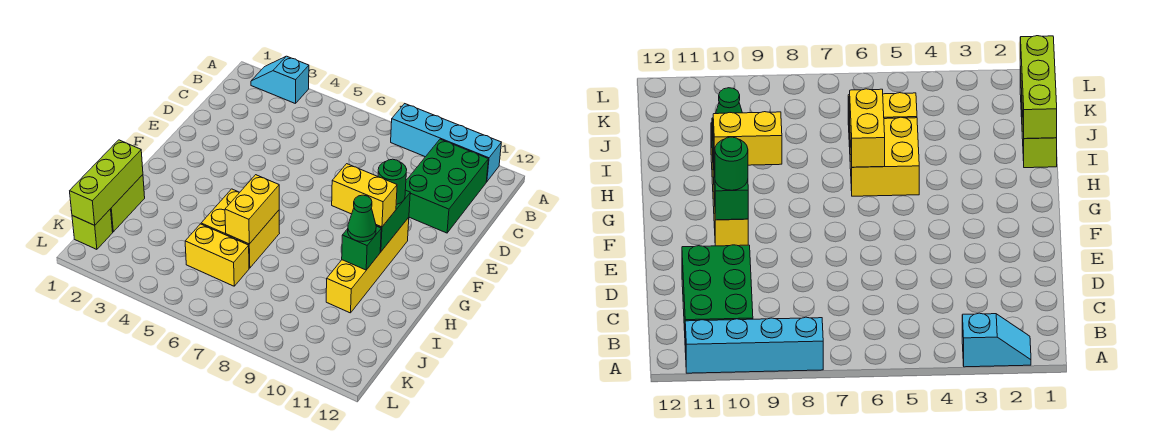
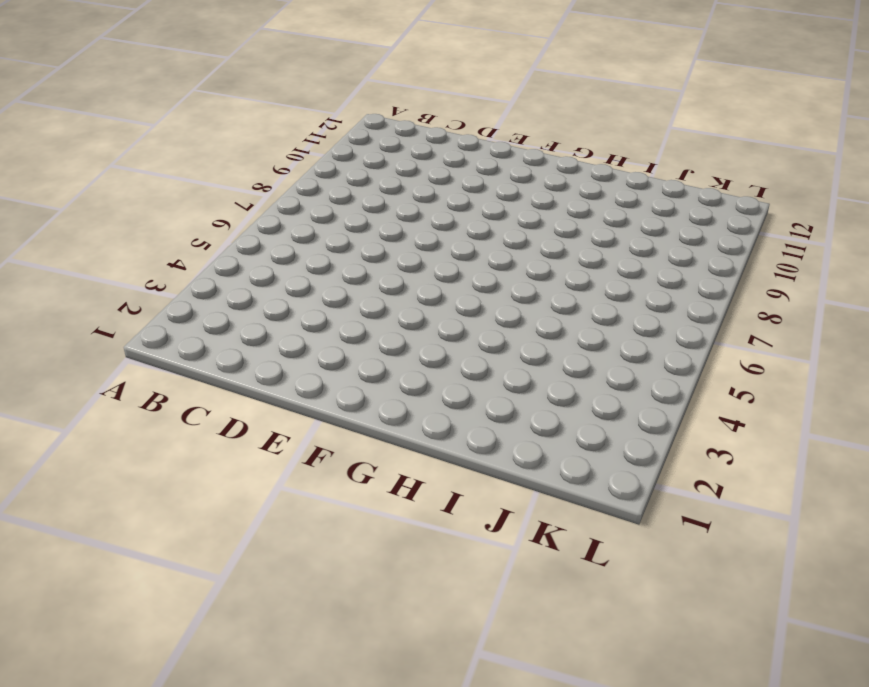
none -> cyan 1x2 slope [251,56,309,104]
none -> cyan 1x4 brick [391,104,501,182]
none -> green 2x3 brick [405,139,488,233]

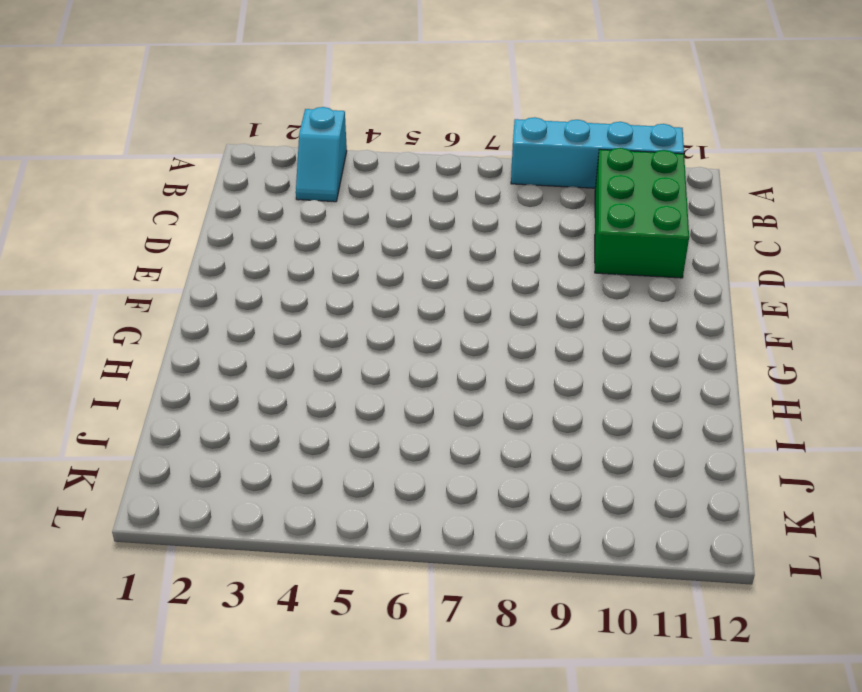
cyan 1x2 slope [296,107,347,202] -> cyan 1x2 slope turned to [251,56,309,104]
none -> yellow 1x4 brick [326,217,409,313]
none -> yellow 2x2 brick [201,189,280,268]
none -> lime 1x2 brick [111,175,145,232]

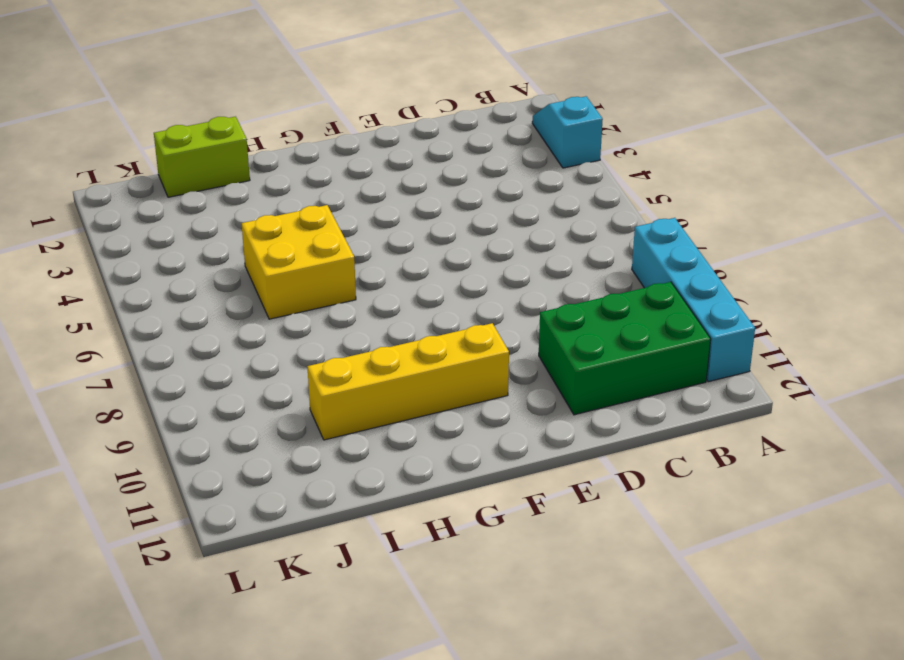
none -> yellow 1x2 brick [185,224,249,286]
none -> lime 1x1 brick [72,209,113,249]
none -> green 1x2 brick [376,190,410,252]

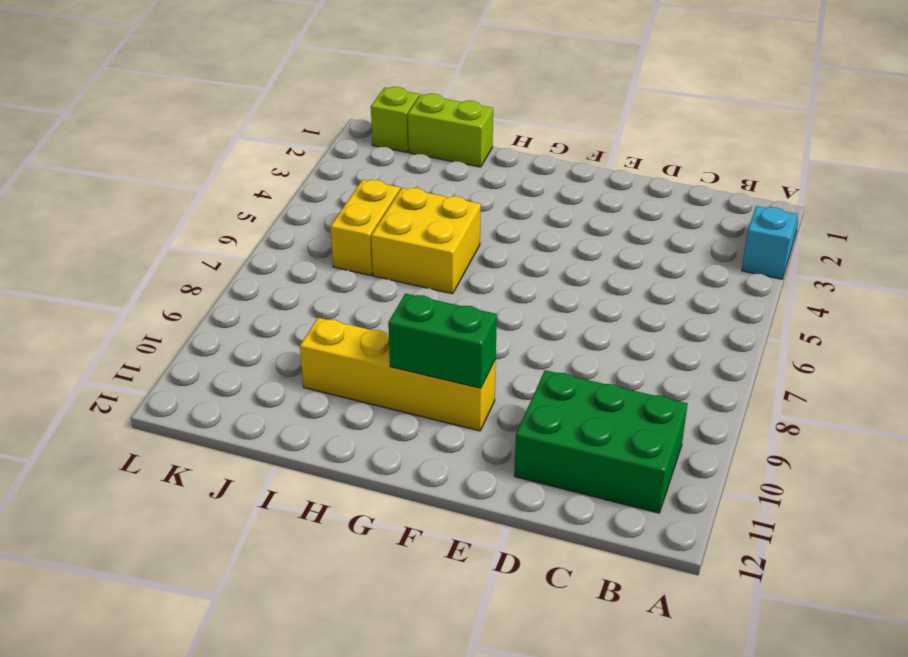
none -> cyan 1x4 brick [391,104,501,182]
none -> yellow 1x2 brick [225,175,279,244]
none -> green 1x1 brick [342,226,381,270]

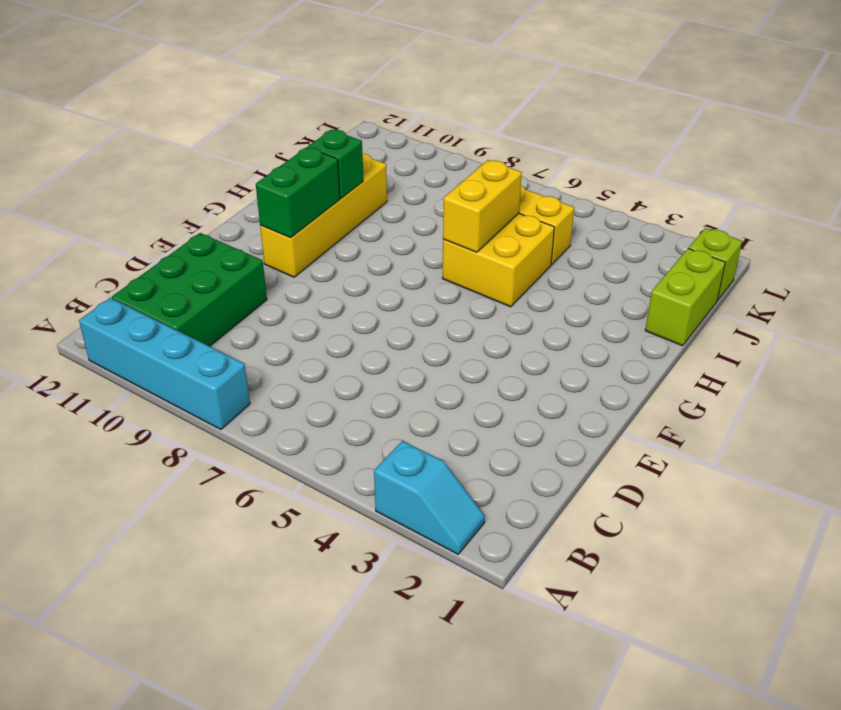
none -> lime 1x3 brick [70,140,143,225]
none -> green 1x1 round brick [378,159,407,205]
none -> yellow 1x2 brick [332,164,397,227]

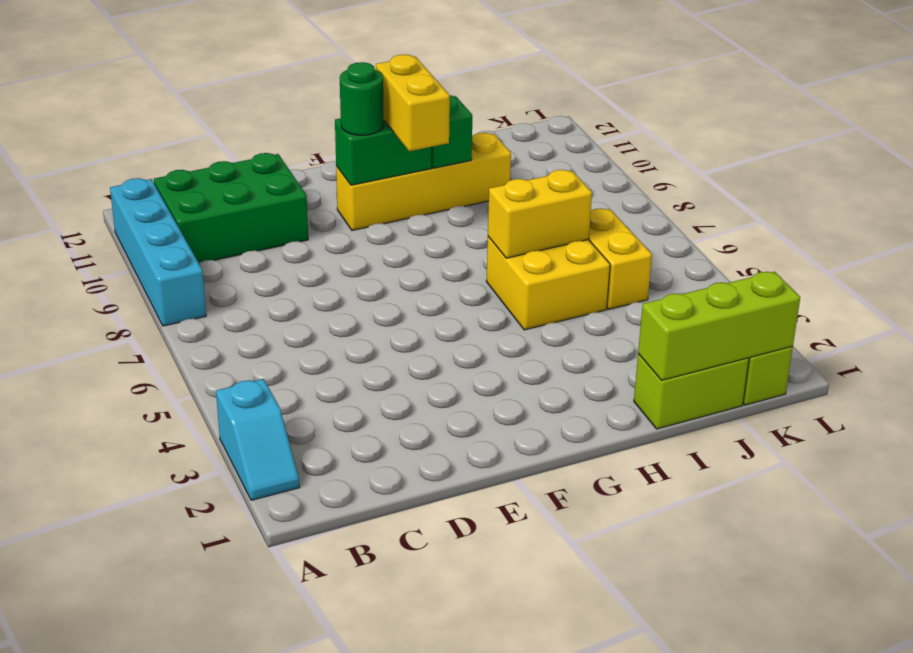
none -> green 1x1 cone [348,195,376,242]

